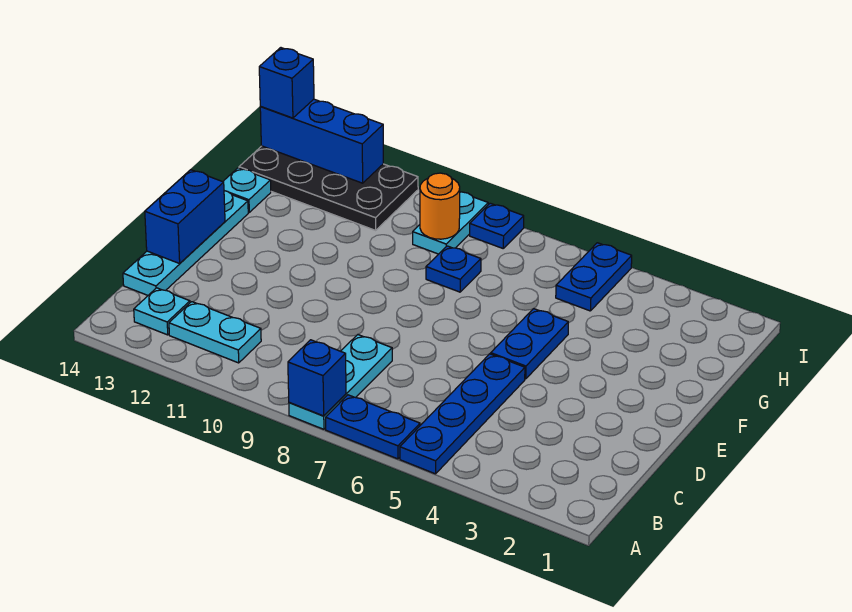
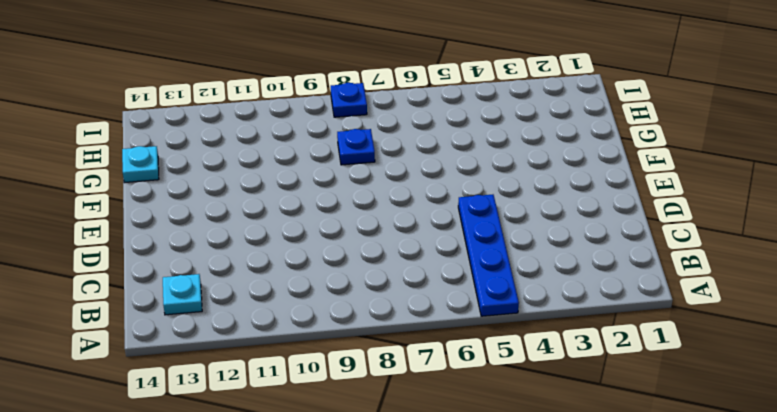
none -> blue 1x2 plate [326,395,420,459]
none -> cyan 1x3 plate [289,335,392,429]
none -> cyan 1x2 plate [169,302,261,363]

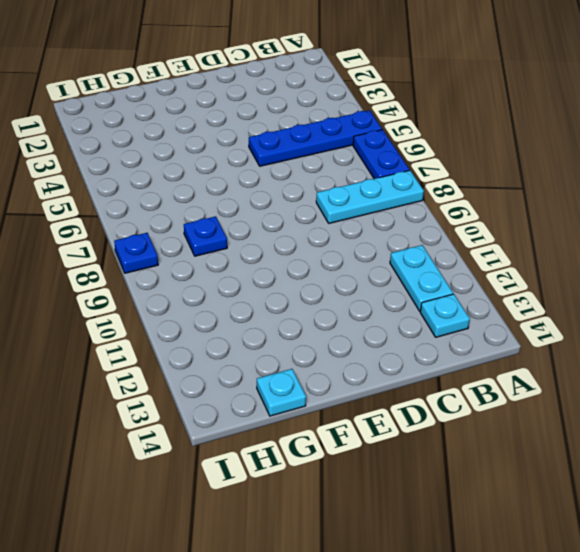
none -> cyan 1x4 plate [123,191,248,295]
none -> blue 1x2 plate [491,309,568,379]
none -> blue 1x2 plate [556,243,632,311]

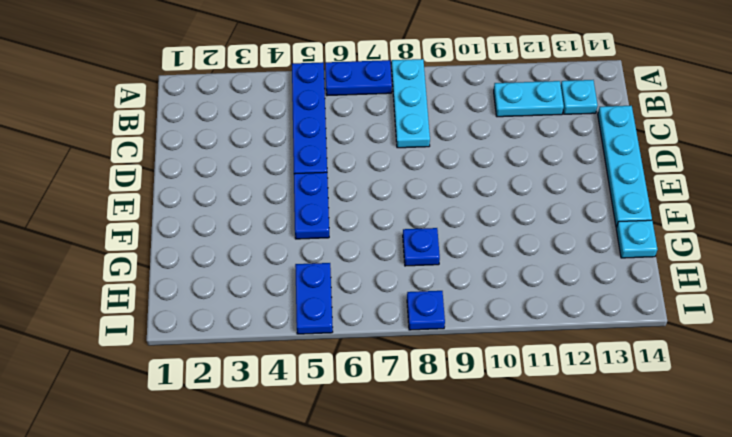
none -> cyan 1x2 plate [413,192,488,254]
none -> black 2x4 plate [239,146,418,230]
none -> blue 1x1 brick [288,340,346,416]

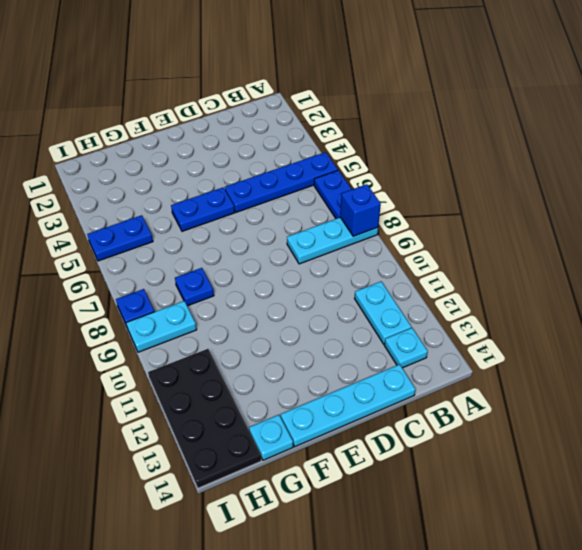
none -> blue 1x2 brick [145,170,225,264]
none -> orange 1x1 round brick [420,173,460,239]
none -> blue 1x3 brick [260,99,383,183]

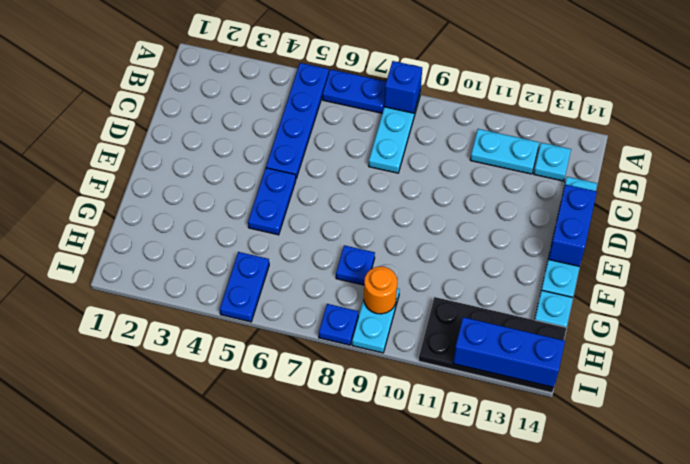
none -> blue 1x1 brick [259,48,314,118]

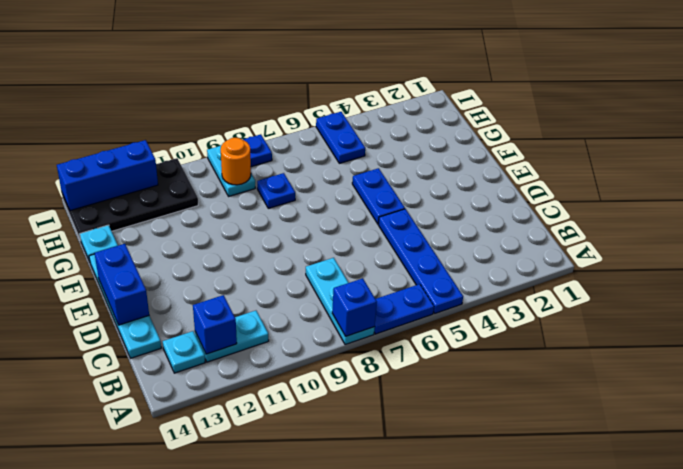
blue 1x1 brick [193,295,237,354] -> blue 1x1 brick moved to [259,48,314,118]

